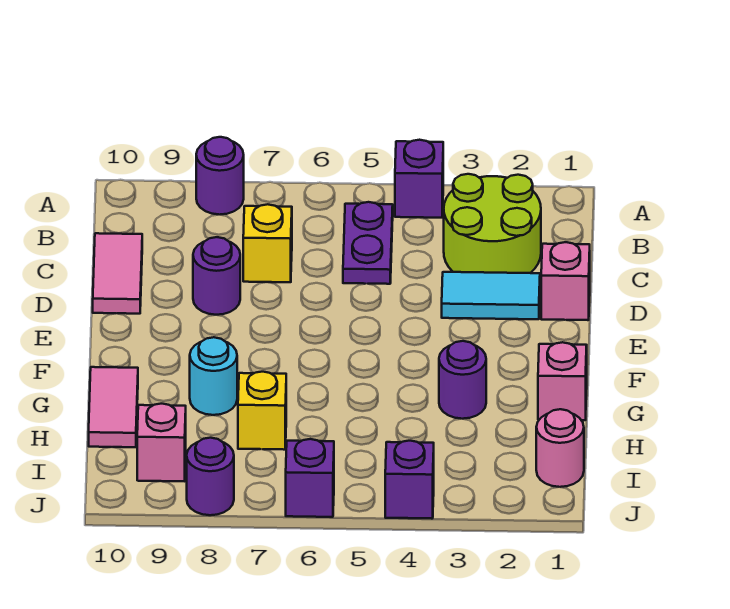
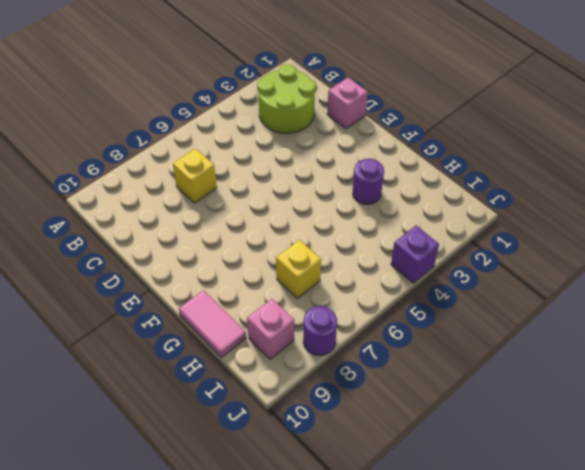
none -> purple 1x1 brick [395,140,443,218]
none -> purple 1x1 round brick [196,137,244,215]
none -> purple 1x2 plate [343,202,393,284]

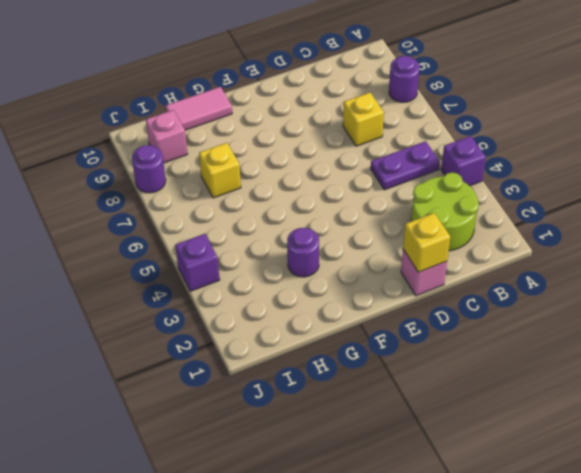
yellow 1x1 brick [403,213,450,272] -> none
none -> pink 1x2 tile [93,233,142,314]
none -> cyan 1x2 tile [442,272,540,319]
none -> purple 1x1 round brick [193,237,240,315]

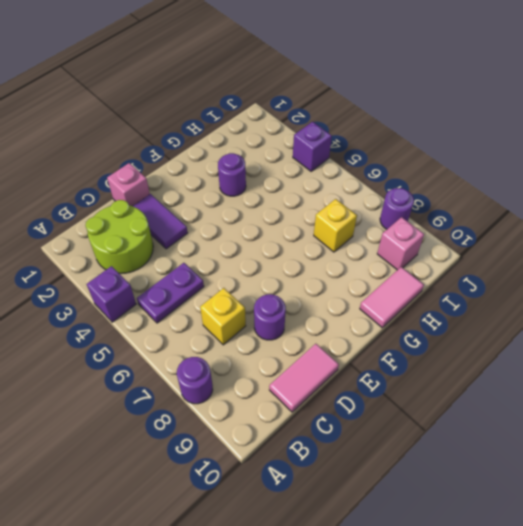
purple 1x2 tile [133,194,188,249] -> cyan 1x2 tile [442,272,540,319]
none -> pink 1x1 brick [538,342,587,420]
none -> cyan 1x1 round brick [190,337,237,415]
none -> pink 1x1 round brick [536,409,584,487]

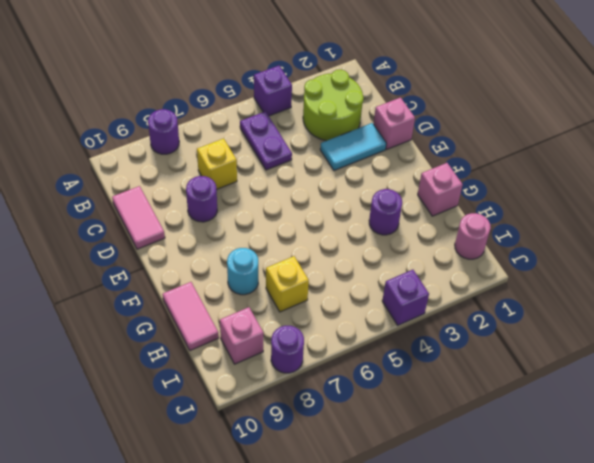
none -> purple 1x1 brick [286,439,334,517]

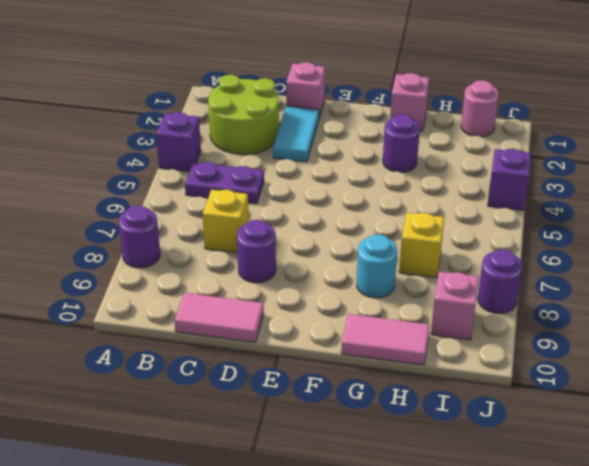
none -> purple 1x1 brick [286,439,334,517]

